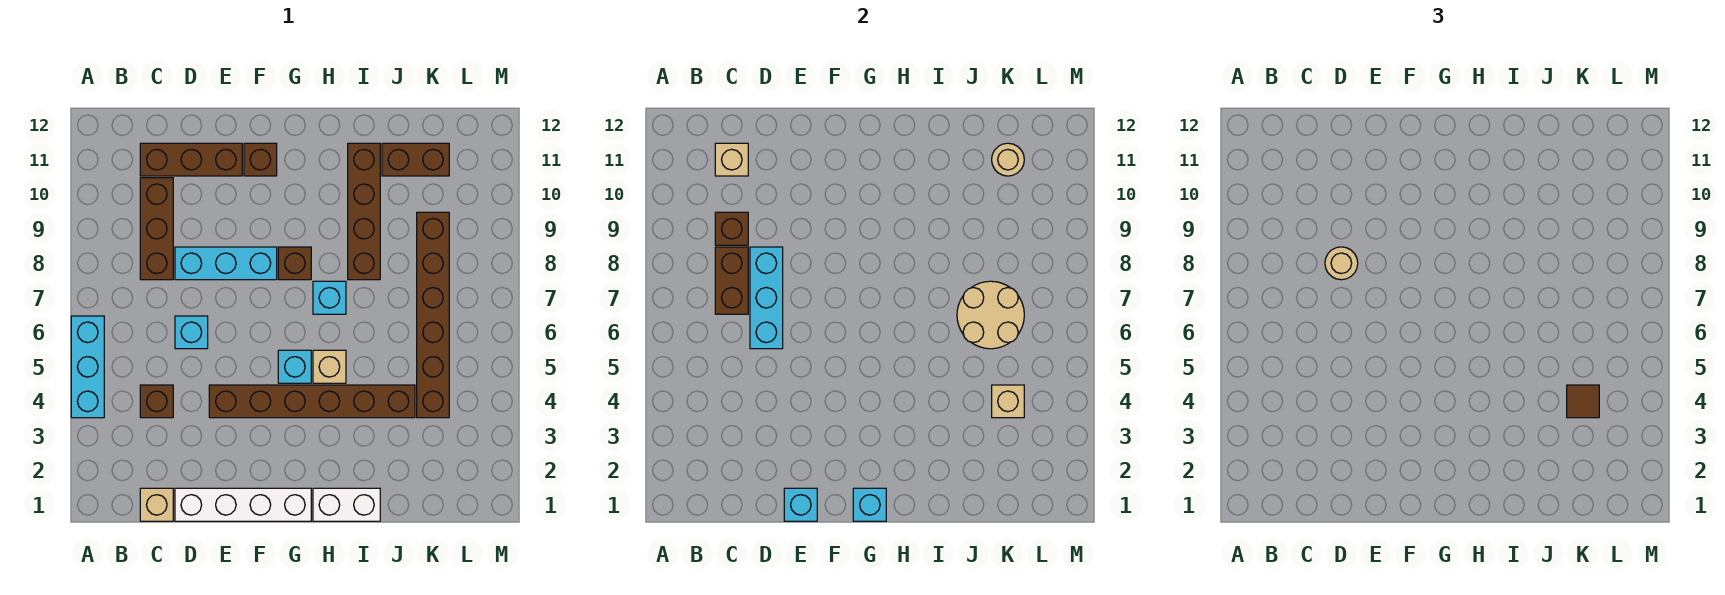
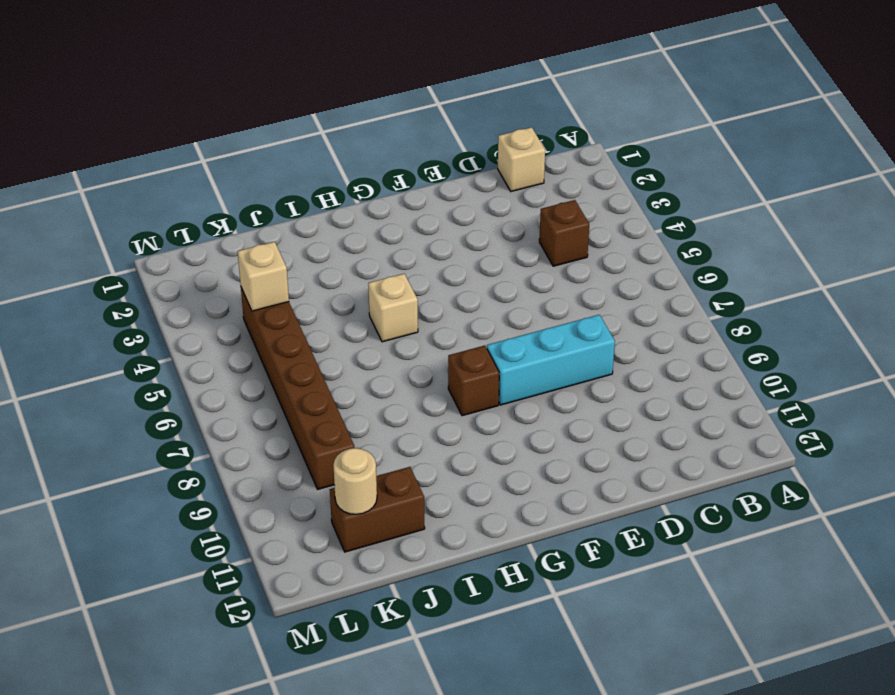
none -> cyan 1x3 brick [71,316,104,418]
none -> brown 1x3 brick [140,178,173,280]
none -> brown 1x3 brick [140,143,242,176]

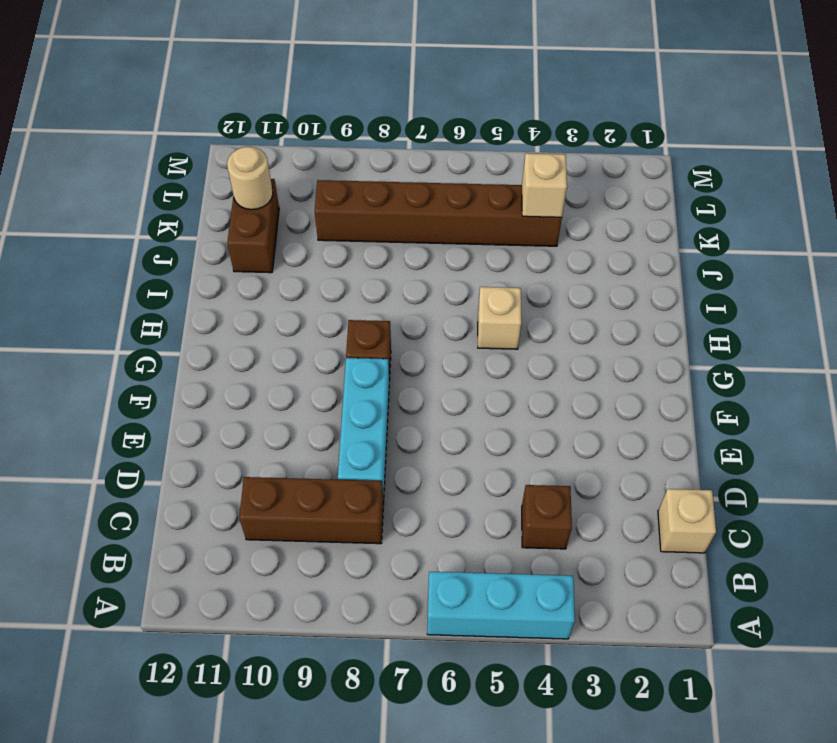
none -> brown 1x3 brick [140,143,242,176]
none -> white 1x4 brick [175,488,311,521]
none -> cyan 1x1 brick [175,316,208,349]

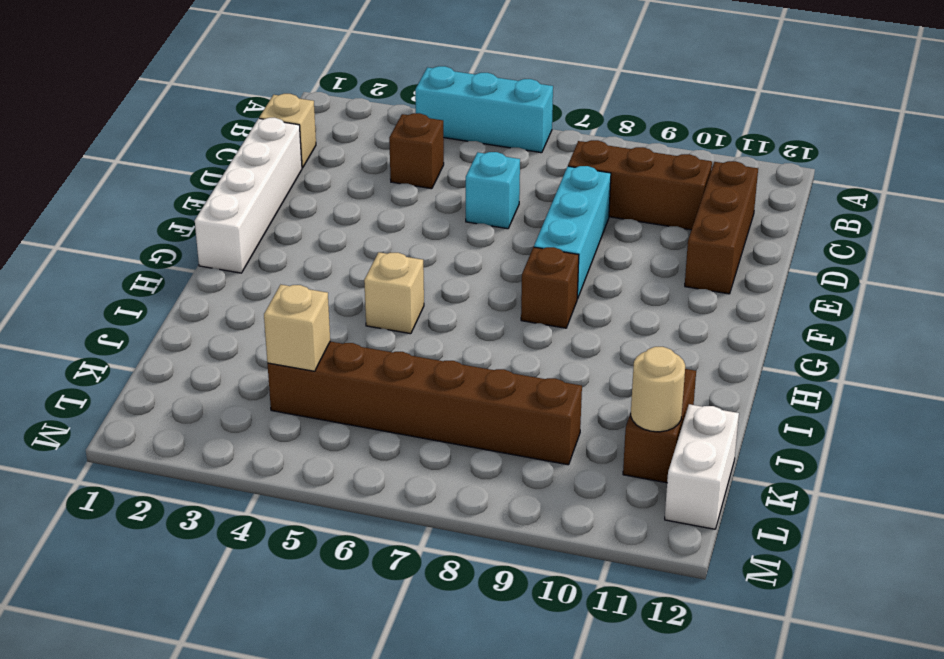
white 1x2 brick [665,404,739,529] -> white 1x2 brick moved to [313,488,380,521]
none -> brown 1x6 brick [209,385,415,418]
none -> brown 1x1 brick [244,143,277,176]
none -> cyan 1x1 brick [278,350,311,383]

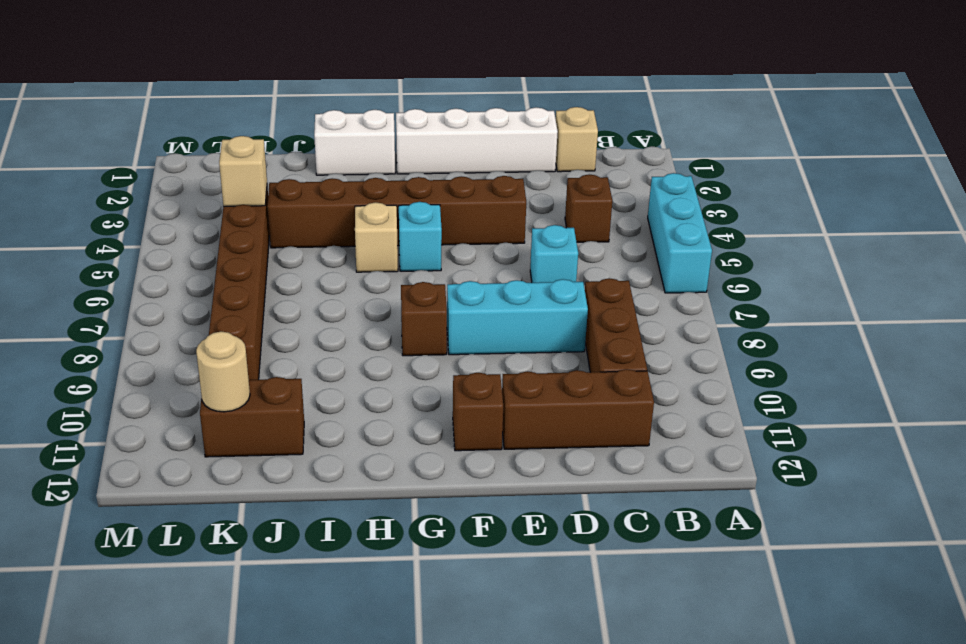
none -> cyan 1x1 brick [313,281,346,314]
none -> brown 1x4 brick [348,143,380,280]
none -> brown 1x2 brick [715,247,748,314]

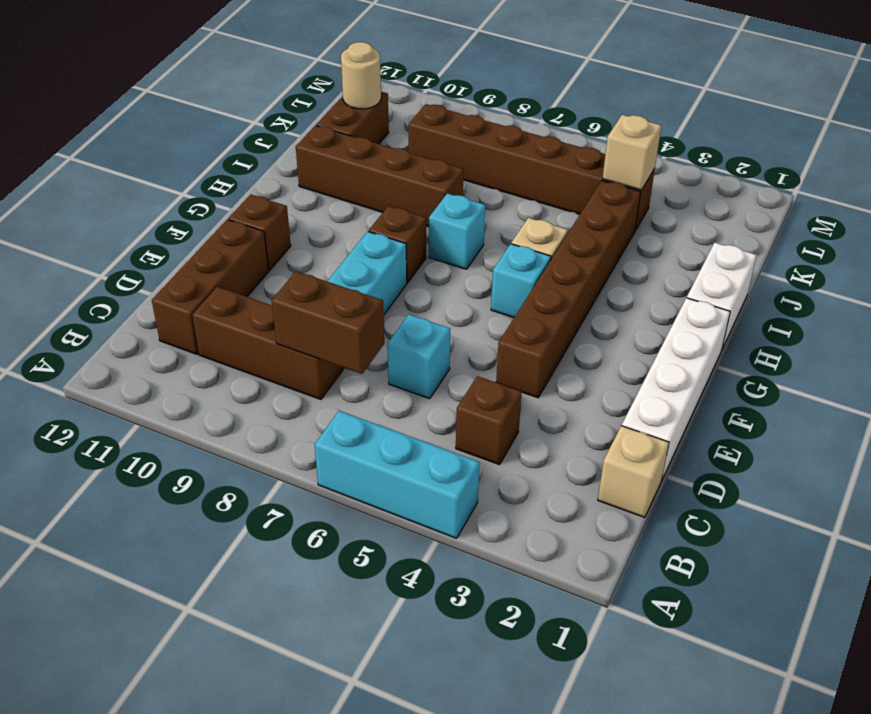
none -> brown 1x1 brick [715,212,748,245]
none -> tan 1x1 brick [715,143,748,176]
none -> cyan 1x3 brick [750,247,783,349]

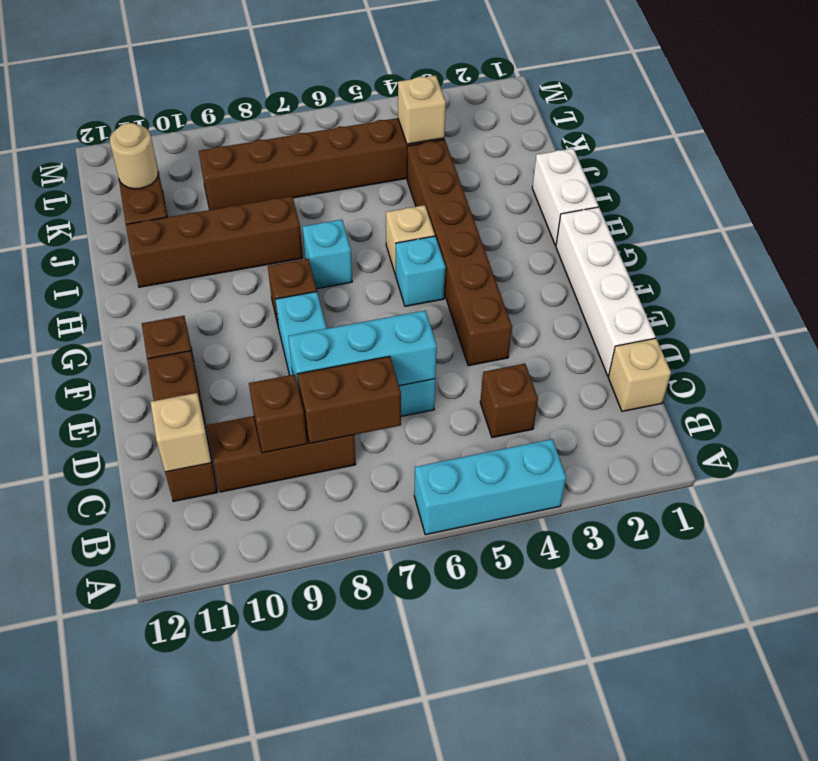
none -> cyan 1x1 brick [784,488,817,521]
none -> cyan 1x1 brick [853,488,886,521]
none -> tan 2x2 round brick [957,281,1024,349]

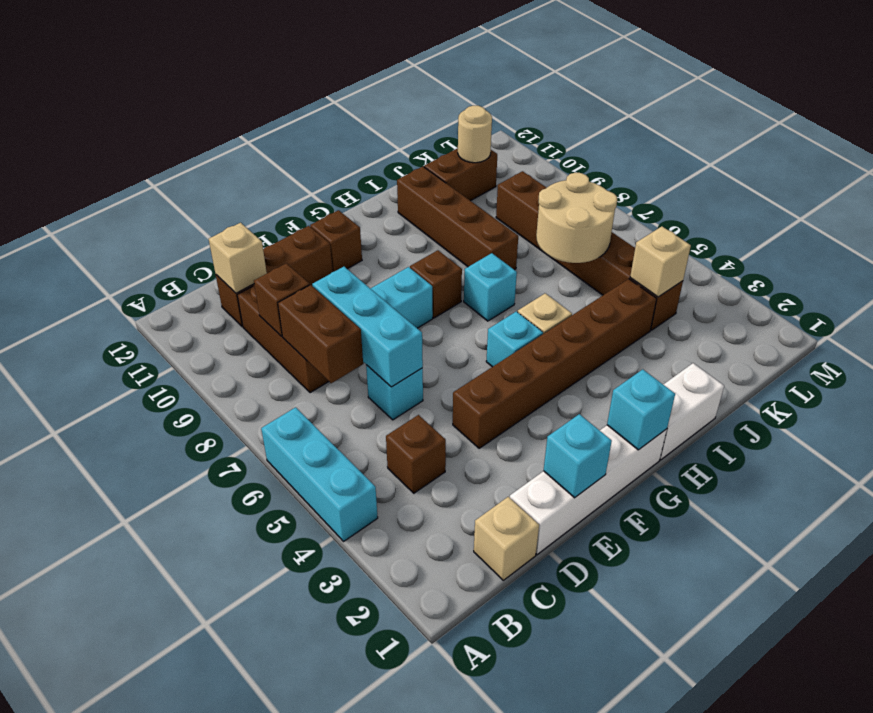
none -> tan 1x1 round brick [1325,247,1358,280]
none -> brown 1x1 tile [1567,385,1599,418]

